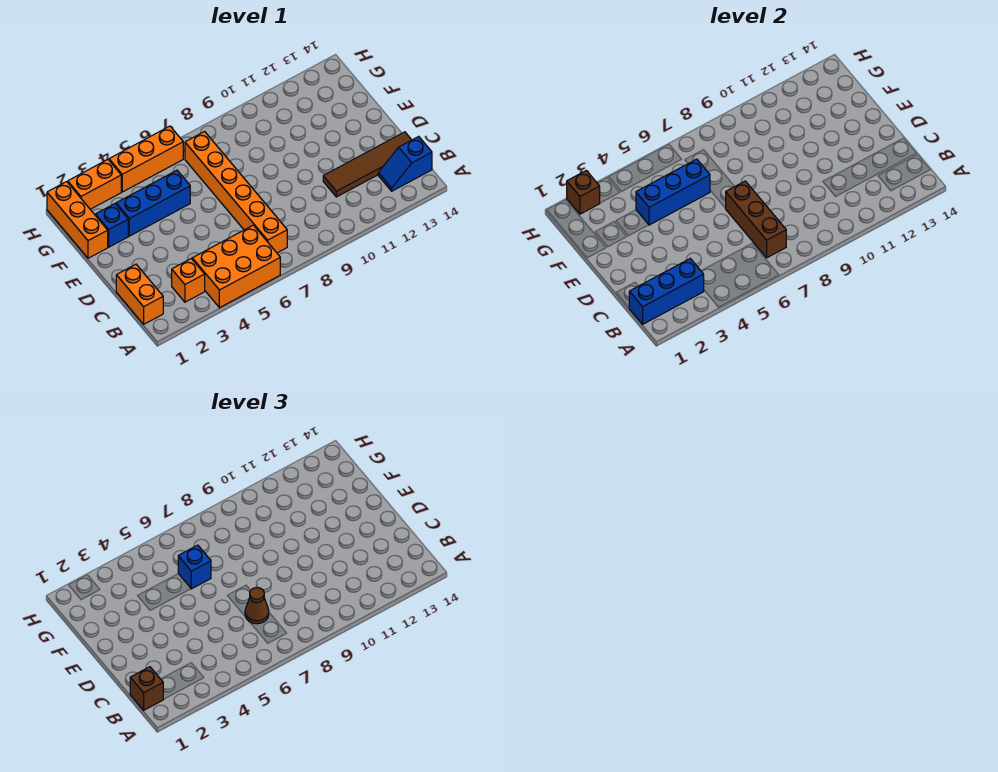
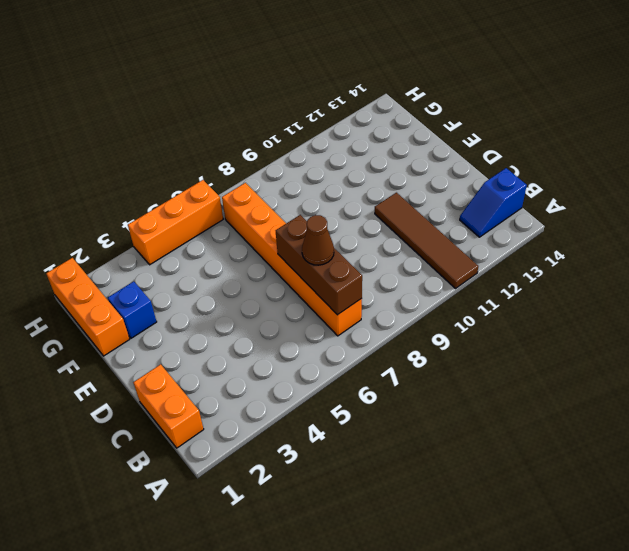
brown 1x4 tile [375,193,478,289] -> brown 1x4 tile turned to [323,132,411,197]
none -> orange 2x3 brick [192,225,280,308]
none -> orange 1x1 brick [172,259,205,302]
none -> blue 1x3 brick [116,170,190,236]

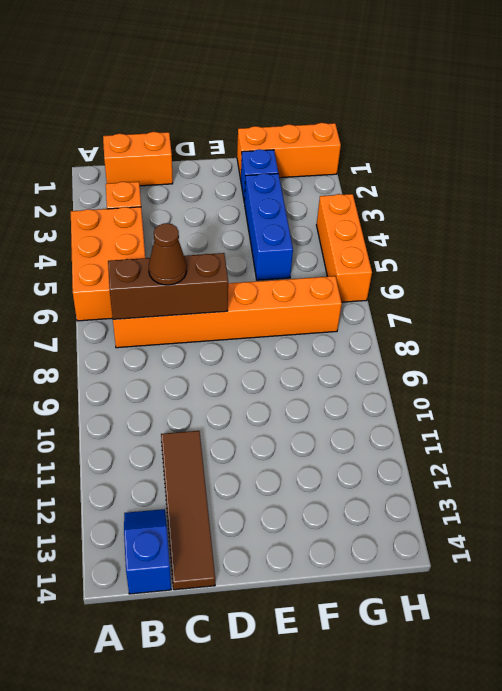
none -> orange 1x2 brick [68,160,121,209]
none -> blue 1x3 brick [629,259,704,324]
none -> blue 1x3 brick [636,159,710,225]

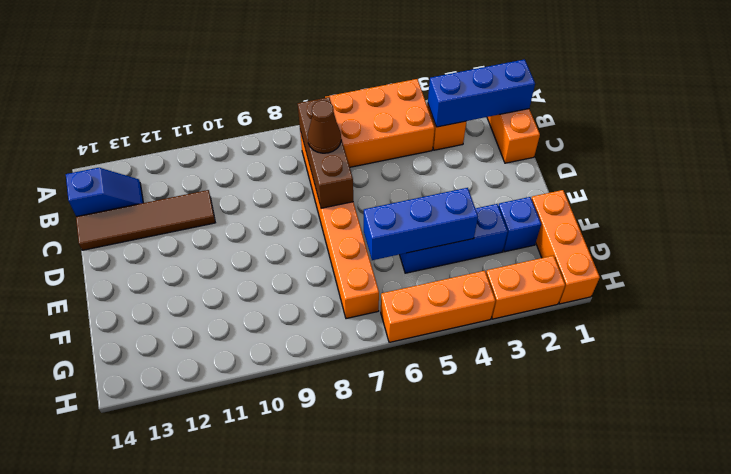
none -> brown 1x1 brick [567,171,600,214]
none -> brown 1x1 brick [130,667,163,710]
none -> blue 1x1 brick [178,545,211,589]

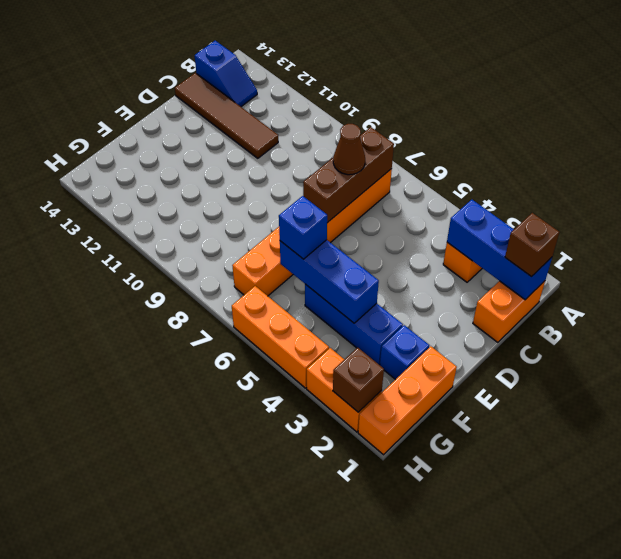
none -> orange 2x3 brick [192,225,280,308]

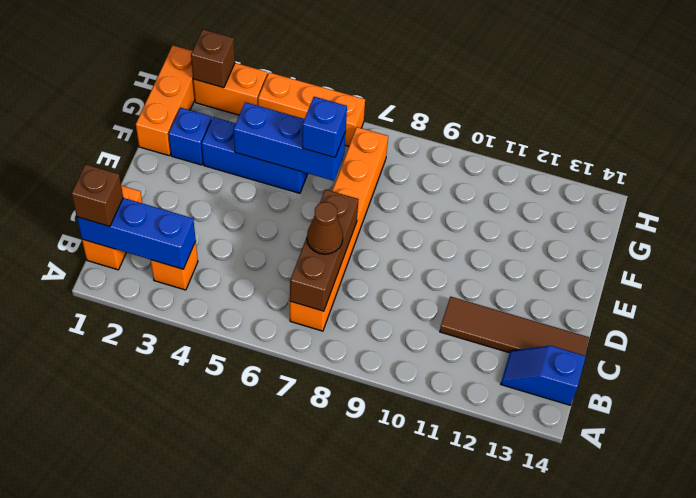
none -> orange 2x3 brick [192,225,280,308]

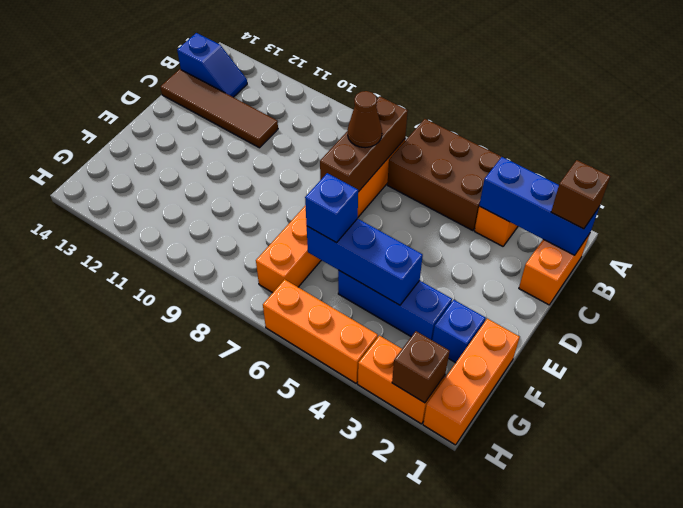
brown 2x3 brick [387,119,501,231] -> orange 2x3 brick [192,225,280,308]

